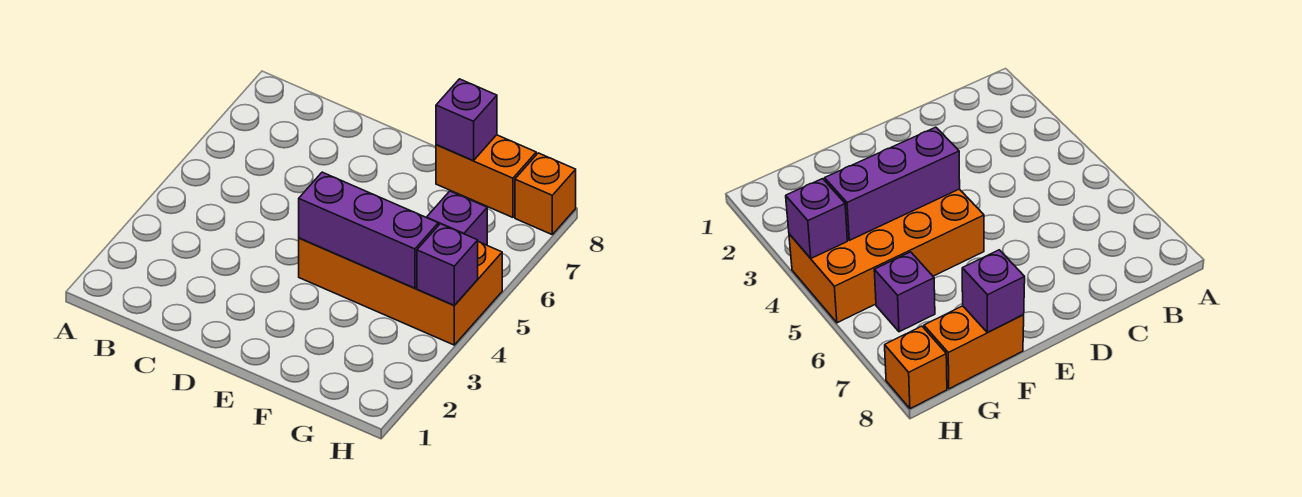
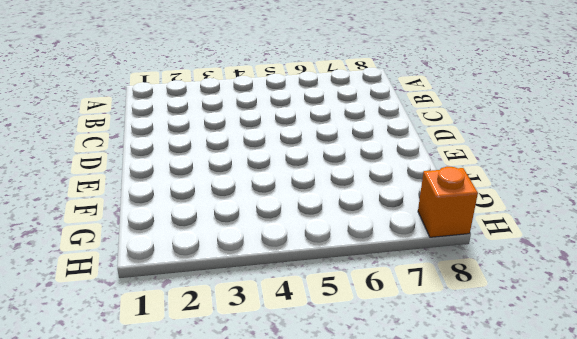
none -> orange 2x4 brick [299,224,502,345]
none -> orange 1x2 brick [436,135,536,217]

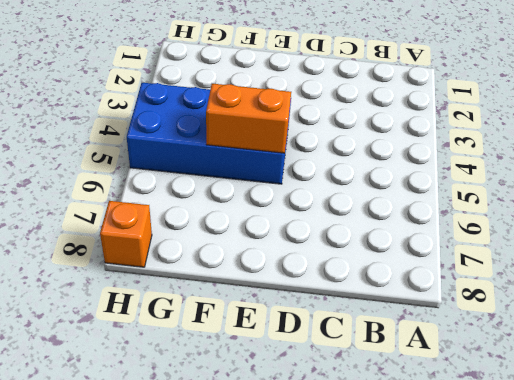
blue 2x4 brick [127,83,291,184] -> orange 2x4 brick [299,224,502,345]
orange 1x2 brick [206,84,291,153] -> orange 1x2 brick moved to [436,135,536,217]
none -> purple 1x1 brick [427,191,487,245]
none -> purple 1x3 brick [299,172,438,288]

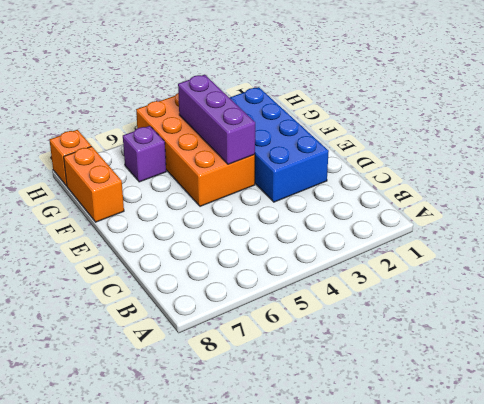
blue 2x4 brick [230,87,329,202] -> none
none -> purple 1x1 brick [436,79,497,161]
none -> purple 1x1 brick [417,224,478,305]

